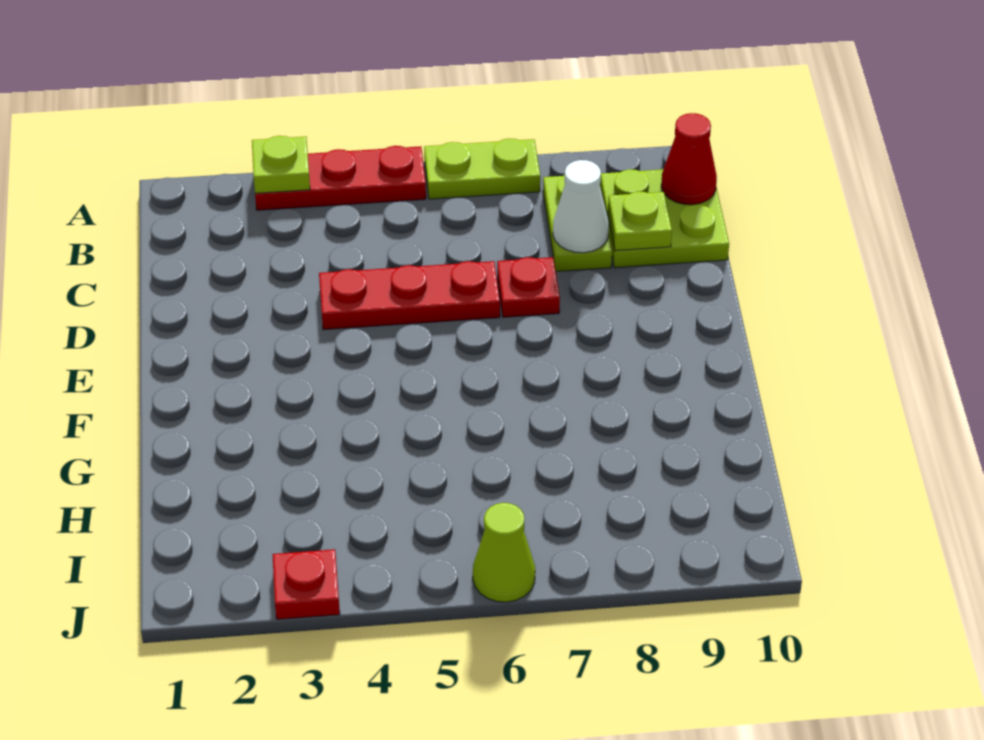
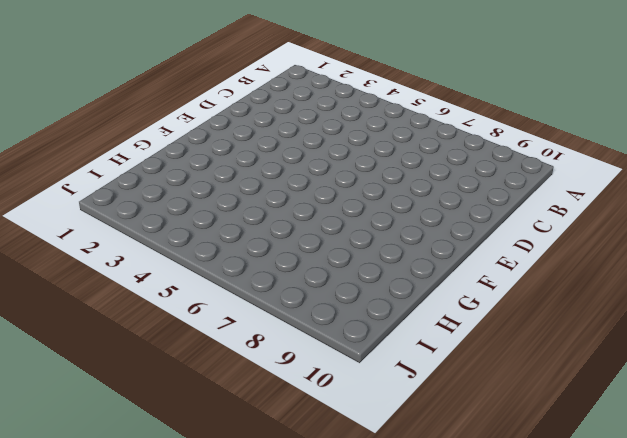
none -> red 1x3 plate [255,146,426,210]
none -> lime 1x2 plate [424,139,540,199]
none -> lime 1x2 plate [543,175,612,271]

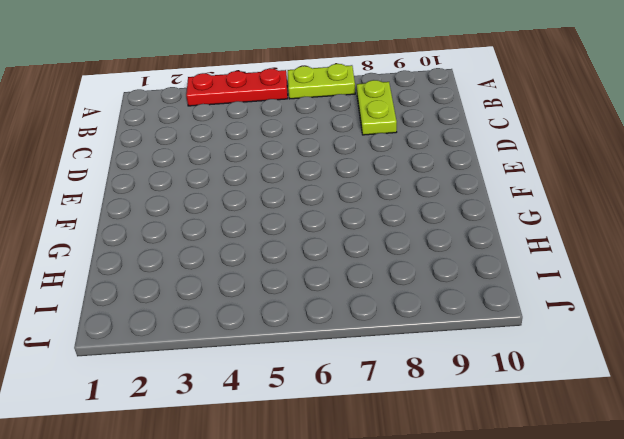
none -> lime 2x2 plate [600,169,729,268]
none -> red 1x3 plate [319,261,500,330]
none -> red 1x1 plate [497,257,560,317]

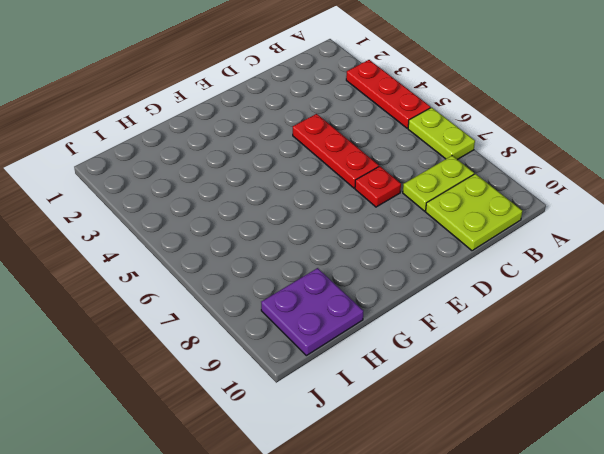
purple 2x2 plate [261,268,363,356] -> none
none -> red 1x1 plate [272,549,340,619]
none -> lime 1x1 cone [473,503,535,602]
none -> lime 1x1 plate [252,136,310,193]

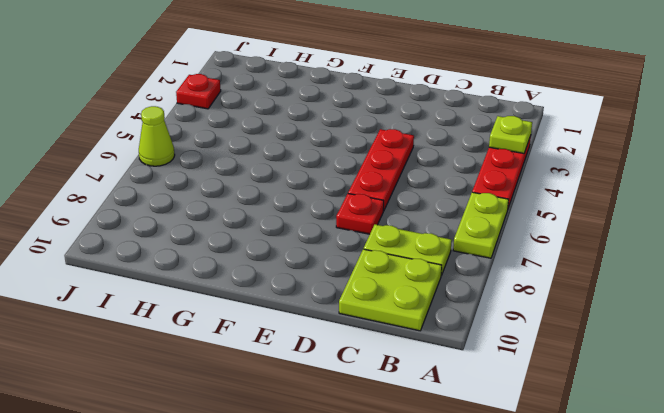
none -> red 1x1 cone [661,113,717,205]
none -> white 1x1 cone [553,160,609,253]
none -> lime 1x1 plate [608,192,672,251]

